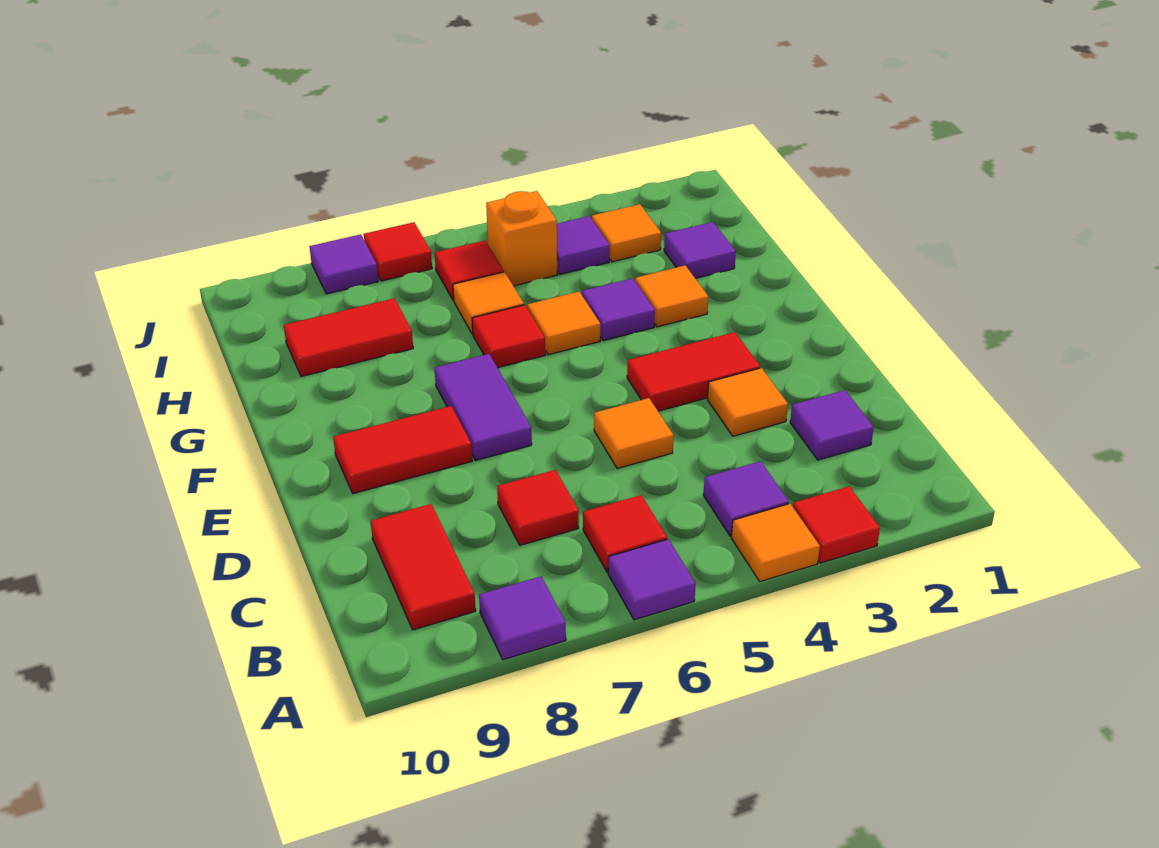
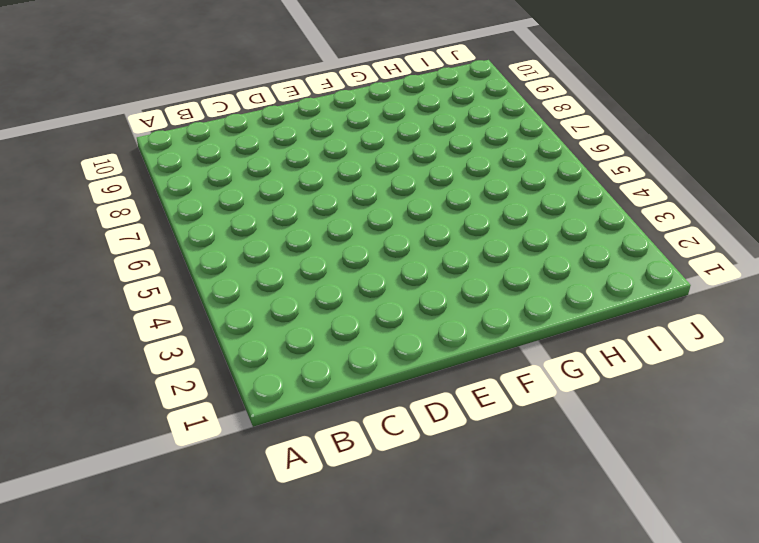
none -> red 1x1 tile [793,486,880,563]
none -> orange 1x1 tile [732,504,820,581]
none -> purple 1x1 tile [608,539,696,620]

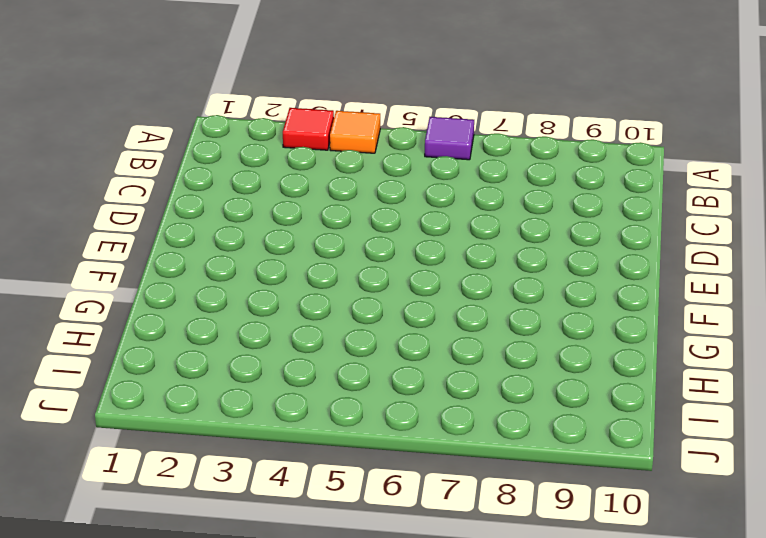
none -> purple 1x1 tile [479,576,566,660]
none -> purple 1x1 tile [703,461,789,536]
none -> red 1x1 tile [583,495,667,573]

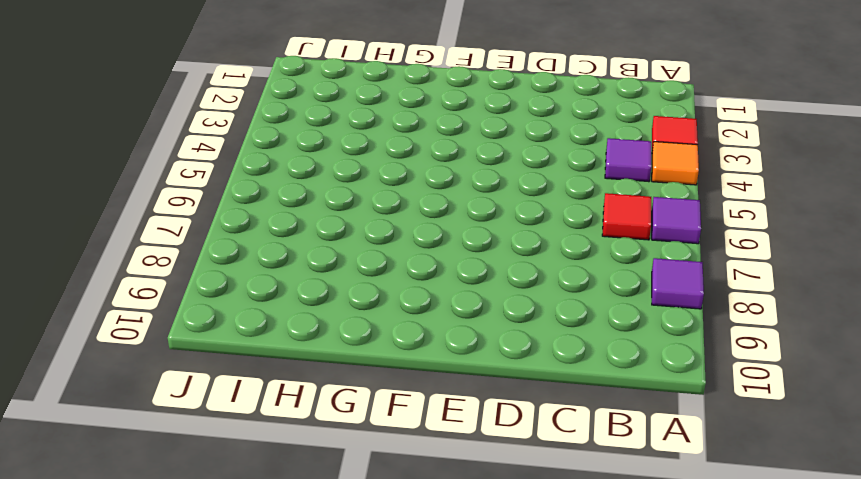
none -> red 1x2 tile [371,504,476,630]
none -> purple 1x1 tile [790,390,874,460]
none -> red 1x1 tile [497,470,579,545]

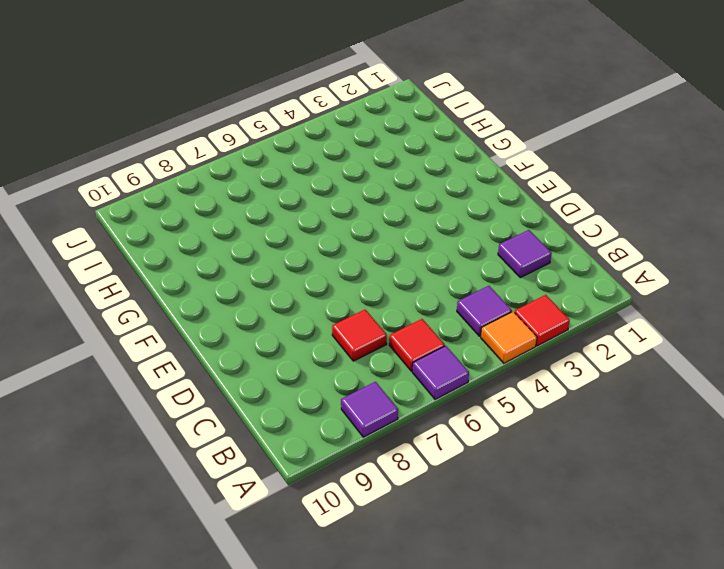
none -> red 1x2 tile [371,504,476,630]
none -> orange 1x1 tile [708,368,788,436]
none -> orange 1x1 tile [594,398,674,468]

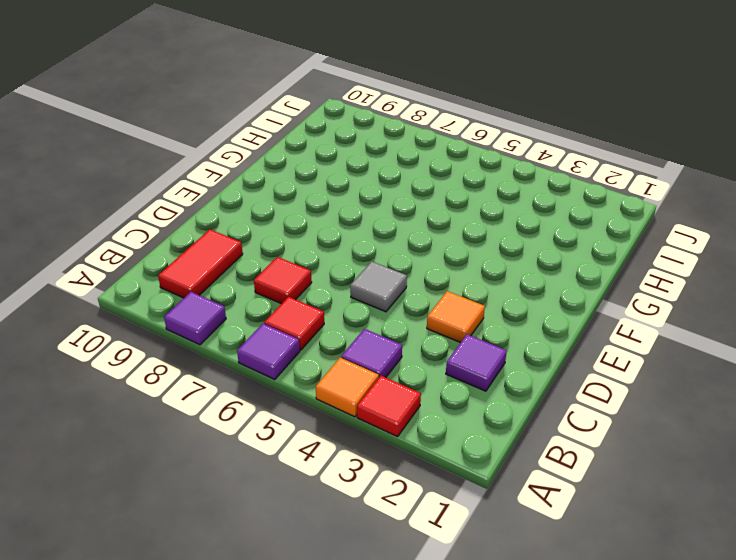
grey 1x1 tile [350,262,407,312] -> orange 1x1 tile [594,398,674,468]
none -> red 1x2 tile [627,332,760,411]
none -> purple 1x2 tile [435,354,532,461]
none -> red 1x2 tile [333,406,472,493]

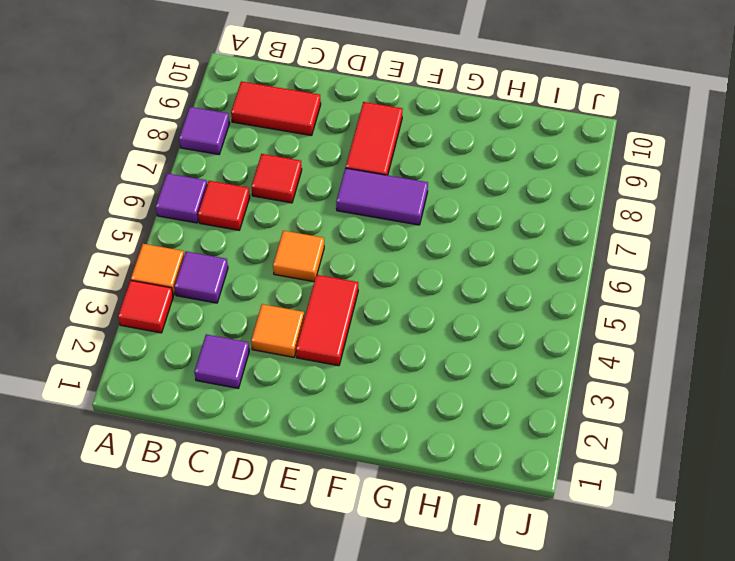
none -> orange 1x1 tile [635,265,708,327]
none -> purple 1x1 tile [582,278,655,341]
none -> orange 1x1 tile [528,292,600,355]

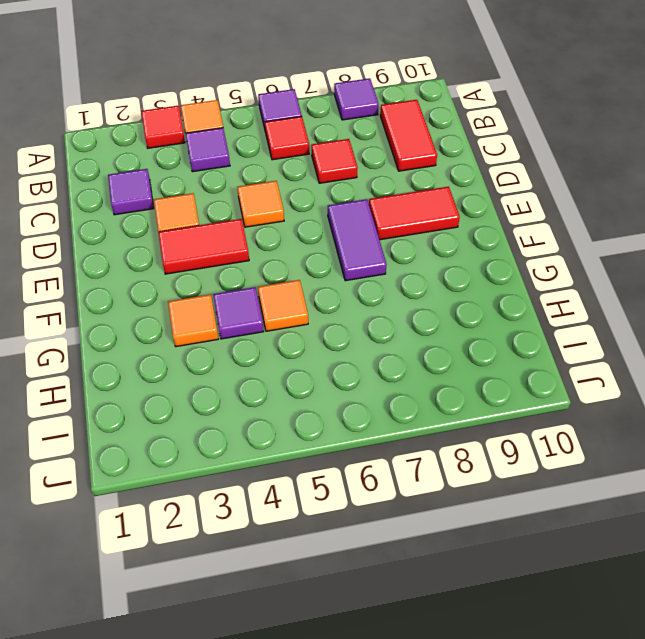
none -> red 1x1 tile [472,305,545,368]
none -> purple 1x1 tile [664,222,736,278]
none -> orange 1x1 tile [453,272,524,334]

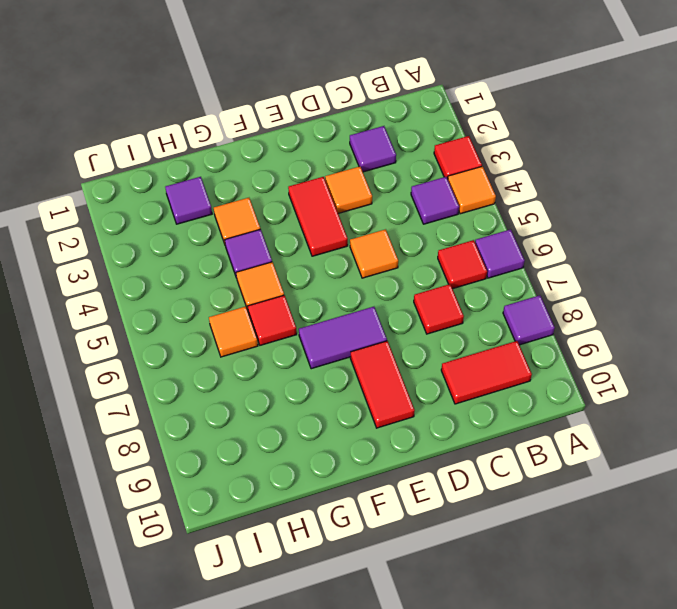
none -> red 1x2 tile [284,298,413,376]
none -> orange 1x1 tile [592,204,661,262]
none -> purple 1x1 tile [557,216,610,274]

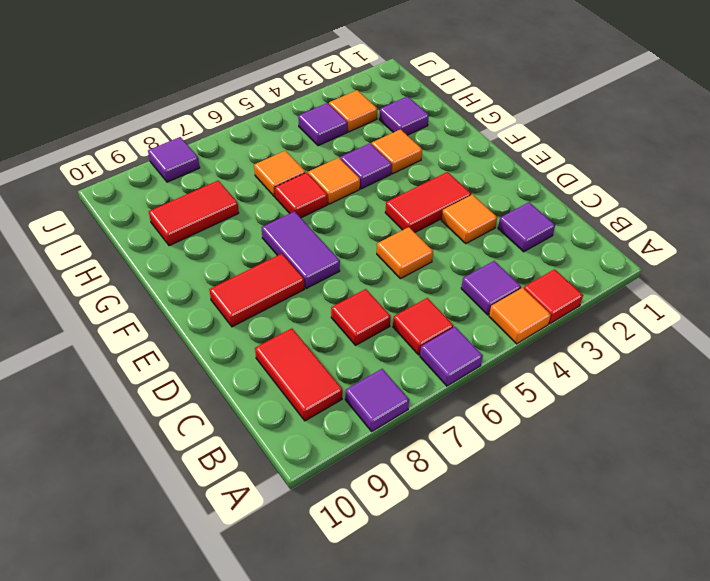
none -> orange 1x1 brick [486,191,557,286]
none -> red 1x1 tile [435,241,504,300]
none -> red 1x1 tile [364,222,432,281]

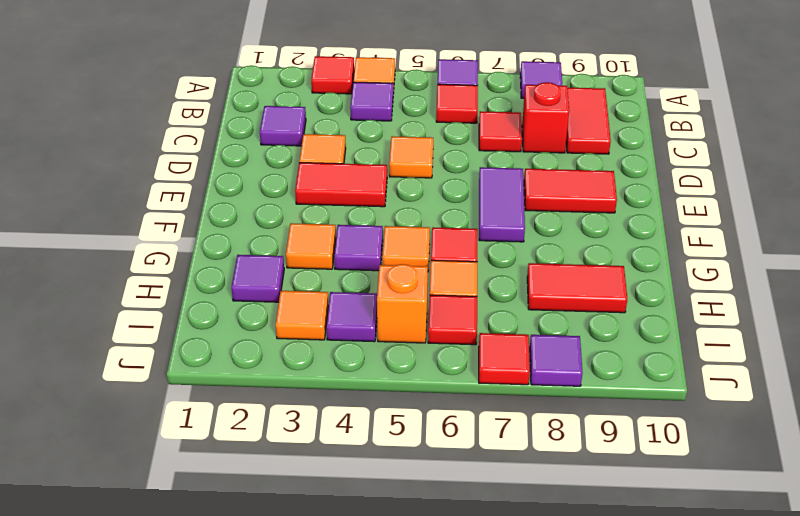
red 1x1 brick [522,82,569,153] -> none

